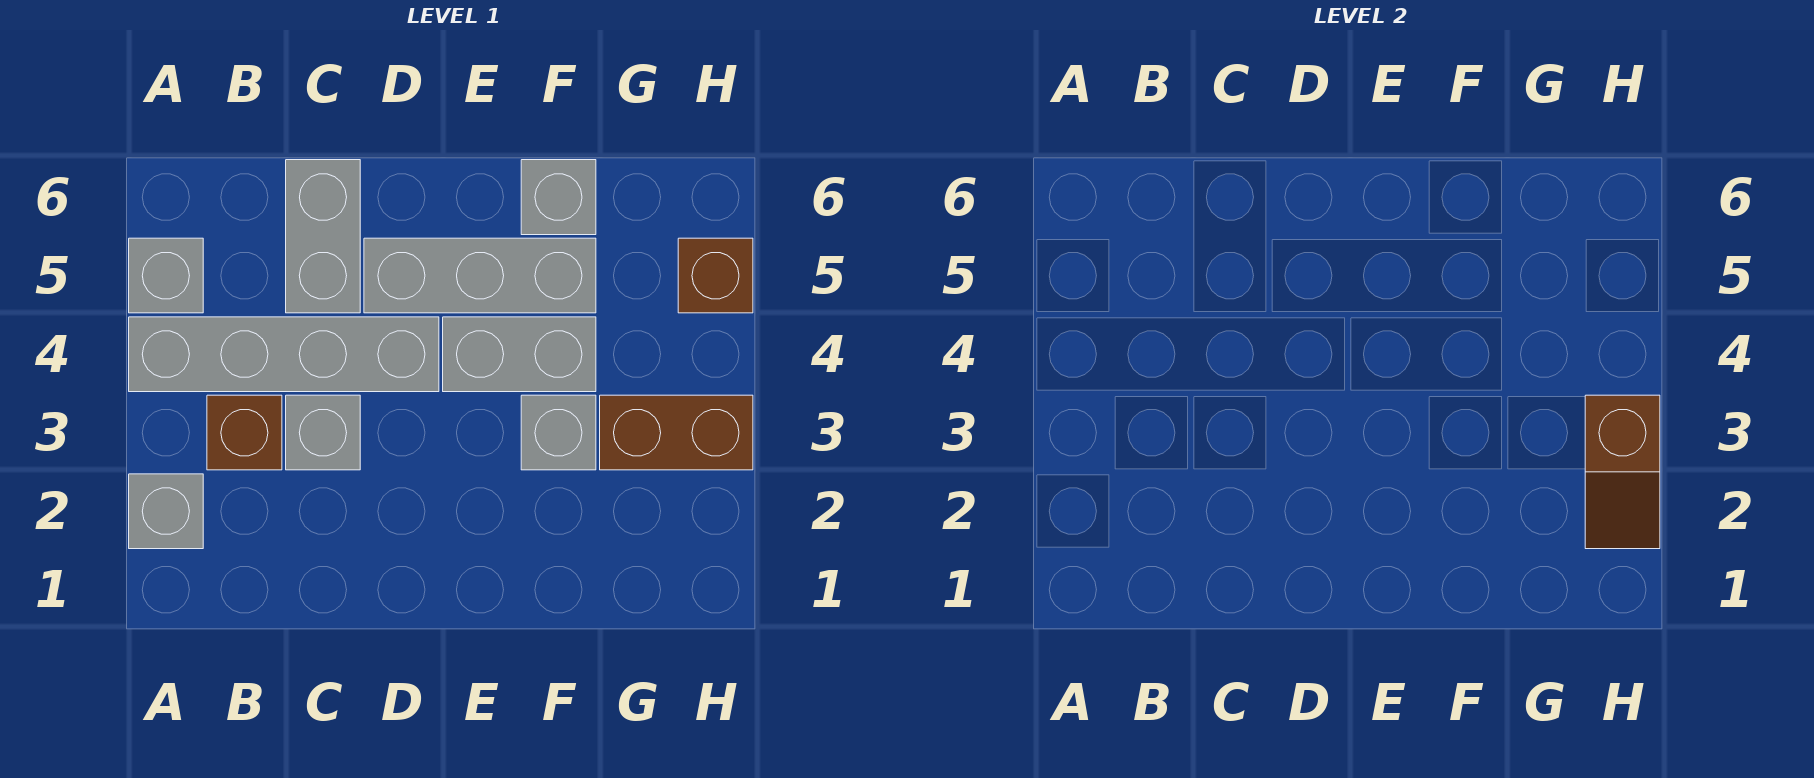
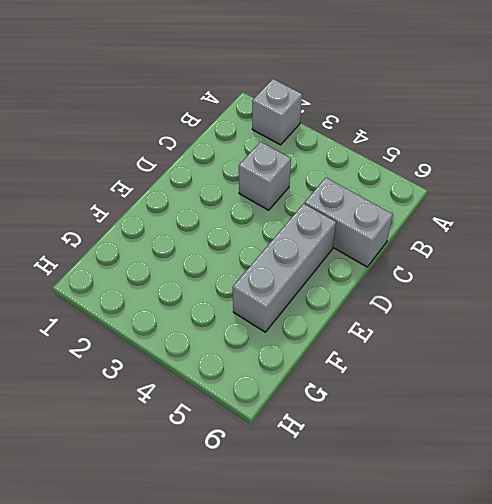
none -> grey 1x4 brick [129,317,439,392]
none -> grey 1x1 brick [129,238,203,313]
none -> brown 1x1 brick [207,395,282,470]

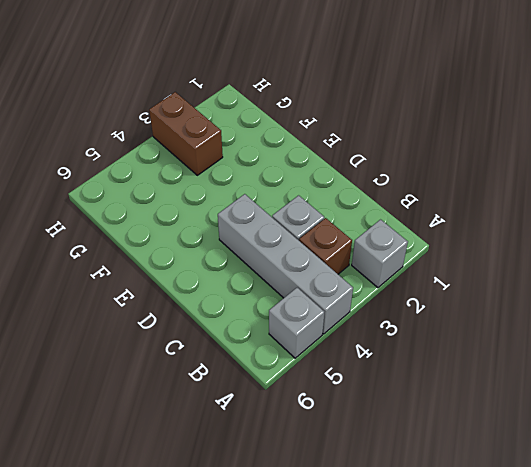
none -> grey 1x2 brick [286,160,360,313]
none -> grey 1x3 brick [364,238,596,313]
none -> grey 1x2 brick [443,317,596,392]

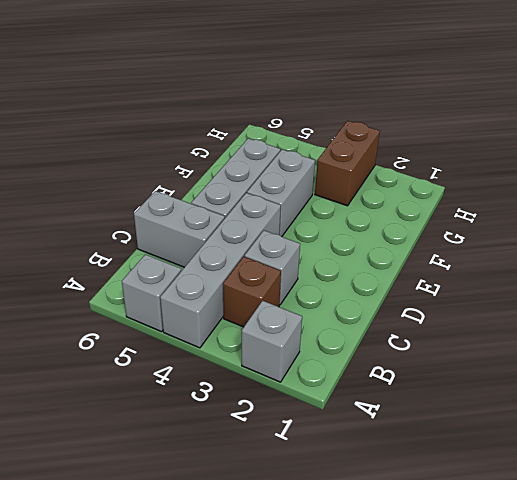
none -> grey 1x1 brick [521,395,596,470]
none -> grey 1x1 brick [521,160,596,235]
none -> brown 1x1 brick [678,238,753,313]

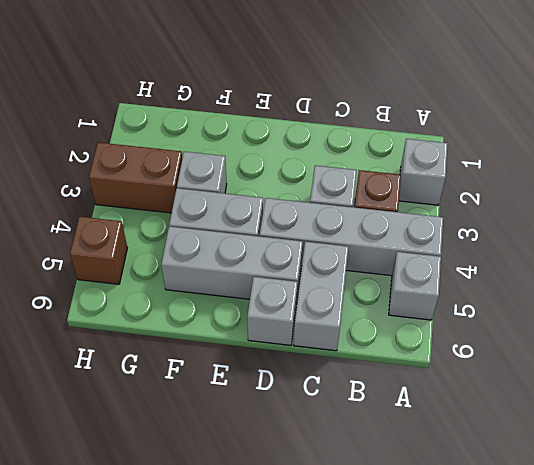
grey 1x1 brick [247,277,298,345] -> grey 1x1 brick moved to [521,160,596,235]
none -> brown 1x2 slope [1585,395,1660,549]

